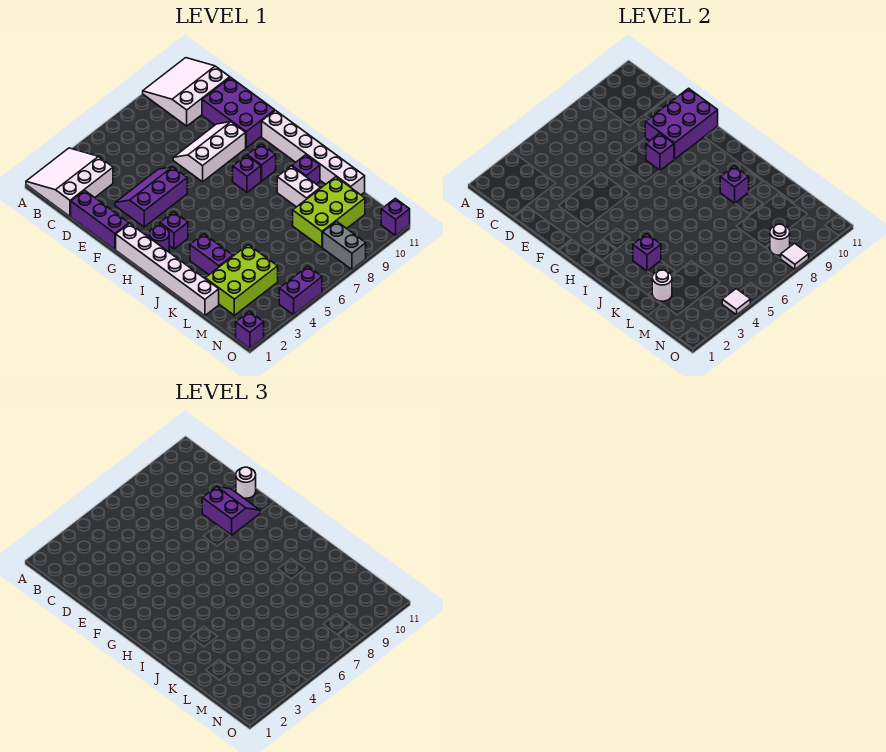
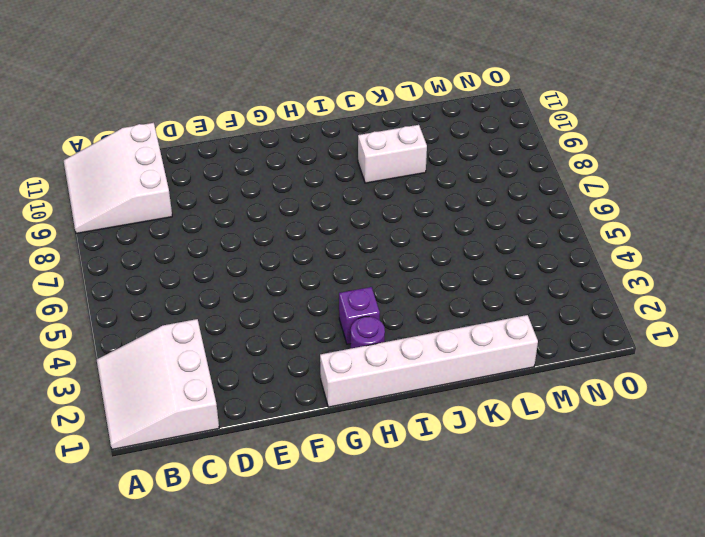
none -> purple 1x3 brick [71,190,129,249]
none -> purple 2x3 brick [202,77,275,148]
none -> purple 2x3 slope [115,167,187,227]
none -> white 2x3 slope [173,122,246,182]

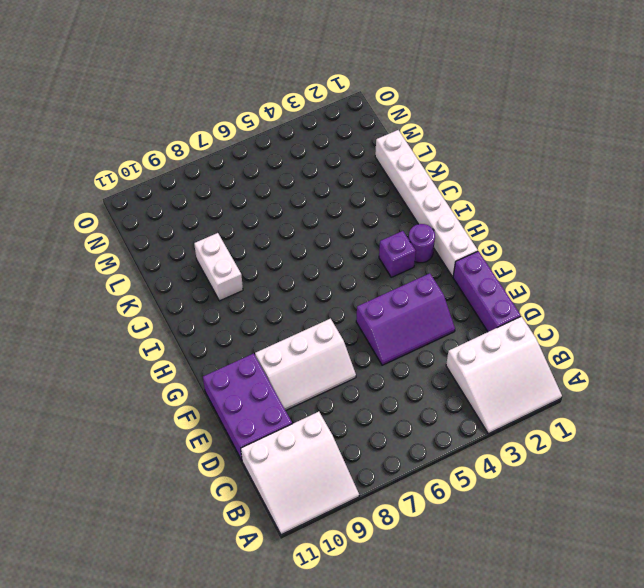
none -> white 1x6 brick [262,111,365,195]
none -> purple 1x1 brick [233,155,261,192]
none -> purple 1x1 brick [247,144,276,181]
none -> purple 1x2 brick [190,234,233,274]

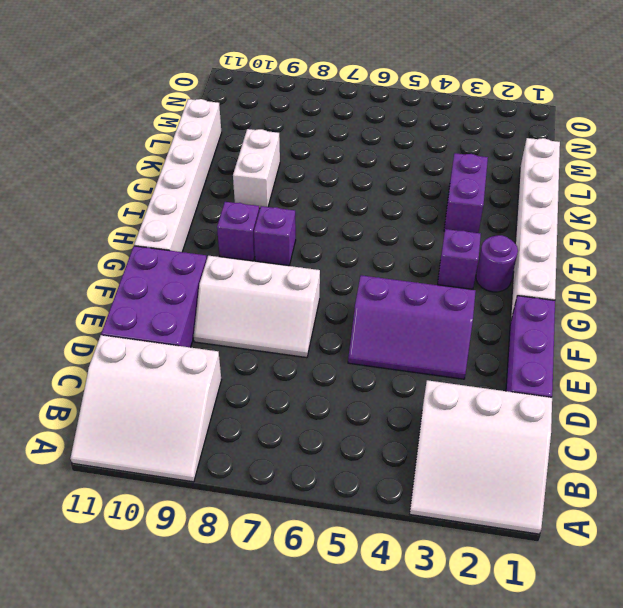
none -> purple 1x1 brick [292,155,320,184]
none -> lime 2x3 brick [205,245,278,315]
none -> lime 2x3 brick [293,177,365,247]
none -> grey 1x2 brick [323,221,366,269]

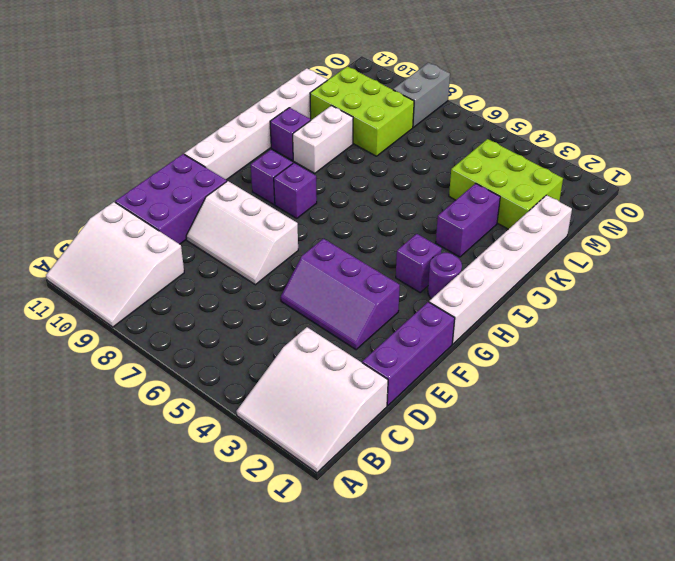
none -> purple 1x1 brick [236,312,264,349]
none -> purple 1x2 brick [279,266,322,315]
none -> purple 1x1 brick [381,198,410,235]
none -> purple 2x3 brick [645,88,718,159]

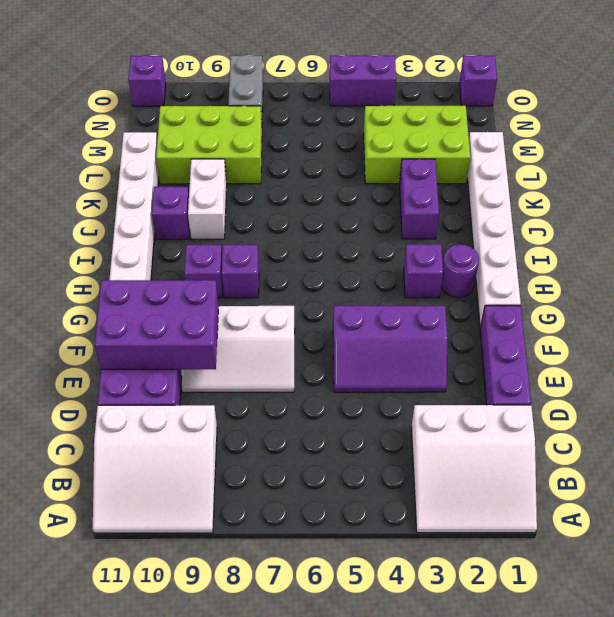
none -> purple 1x1 brick [646,133,674,170]
none -> purple 1x1 brick [633,234,661,271]
none -> purple 1x1 brick [720,166,749,203]
none -> white 1x1 round brick [652,270,672,301]

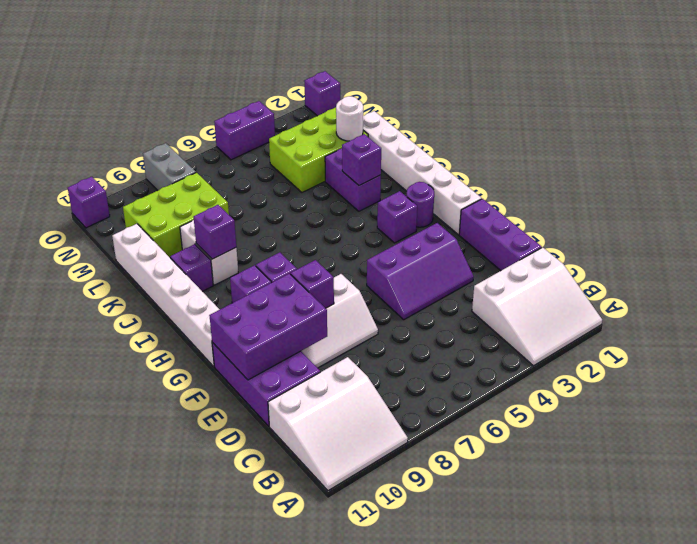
none -> white 1x1 round brick [770,224,790,255]
none -> white 1x1 tile [722,289,750,315]
none -> white 1x1 tile [781,243,809,269]
none -> purple 2x2 slope [202,487,260,535]

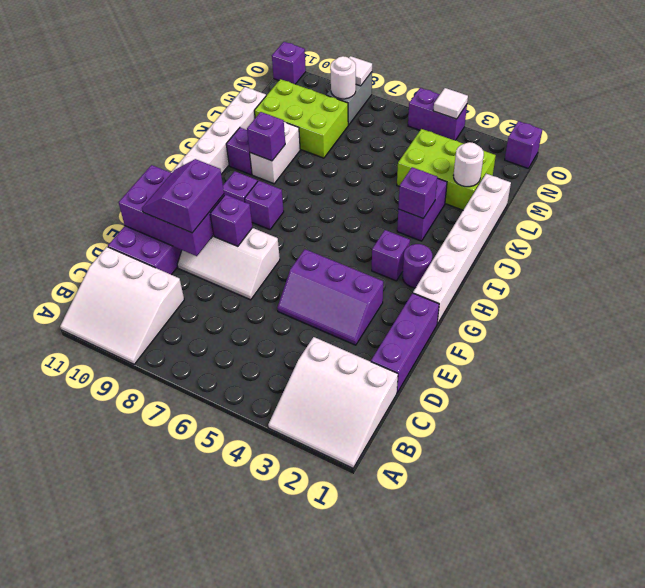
none -> white 1x1 round brick [236,467,256,498]

